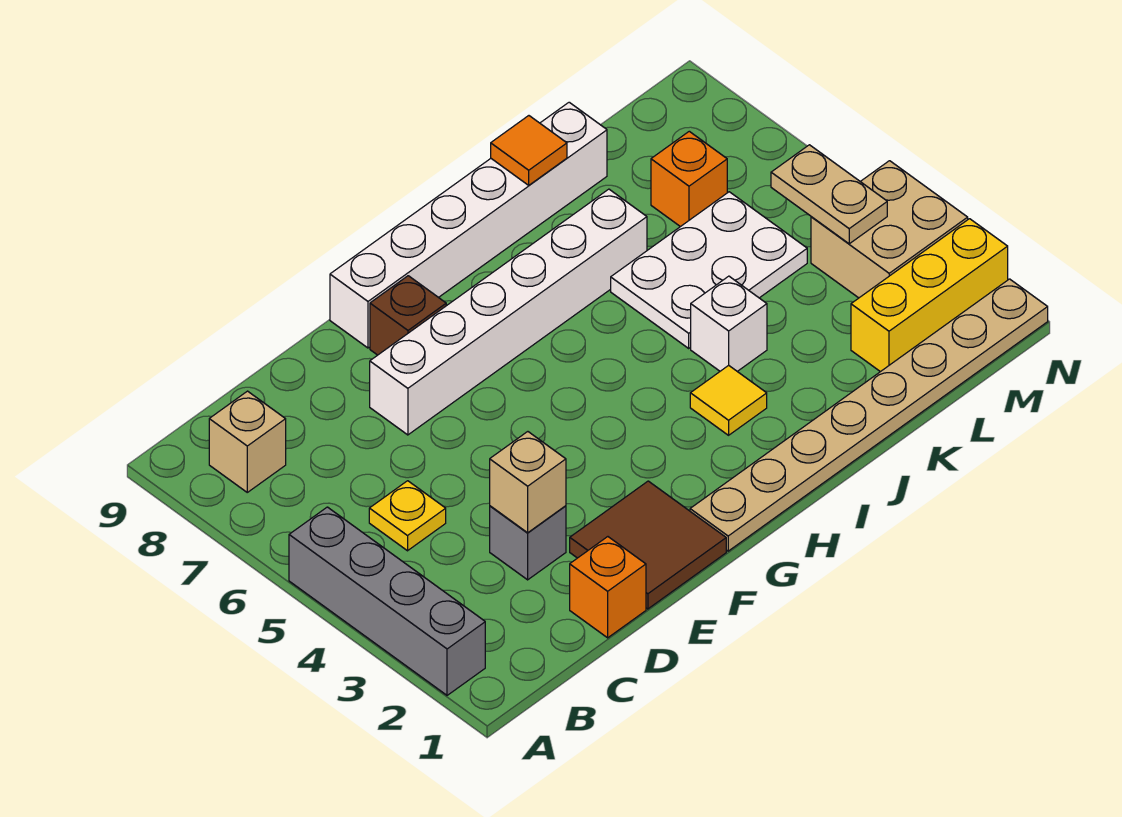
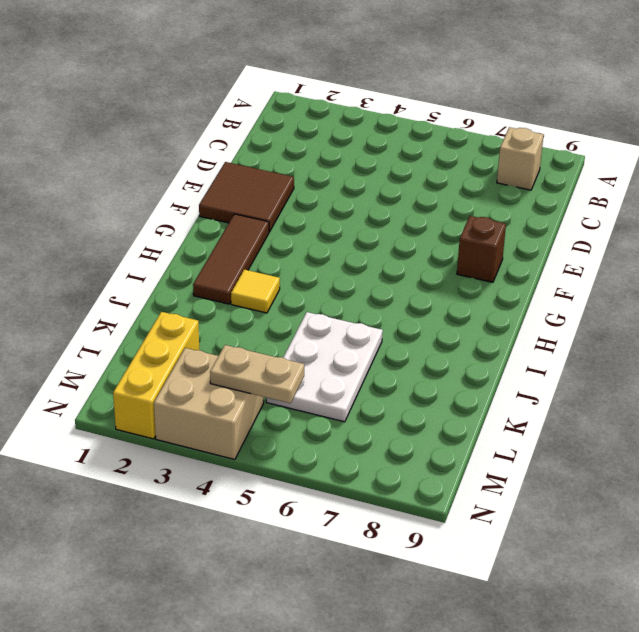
brown 1x3 tile [193,214,269,304] -> none
none -> grey 1x4 brick [289,507,485,695]
none -> yellow 1x1 plate [369,481,446,551]
none -> orange 1x1 brick [570,537,646,638]

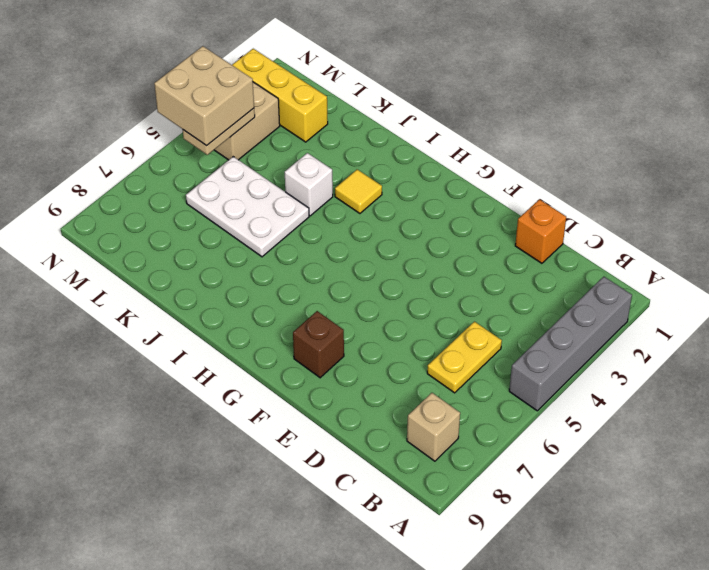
yellow 1x2 plate [427,322,502,393] -> yellow 1x1 plate [369,481,446,551]
tan 2x2 brick [154,46,254,146] -> none
none -> grey 1x1 brick [490,506,566,580]
none -> brown 2x2 tile [570,481,726,609]
none -> white 1x6 brick [370,189,647,435]

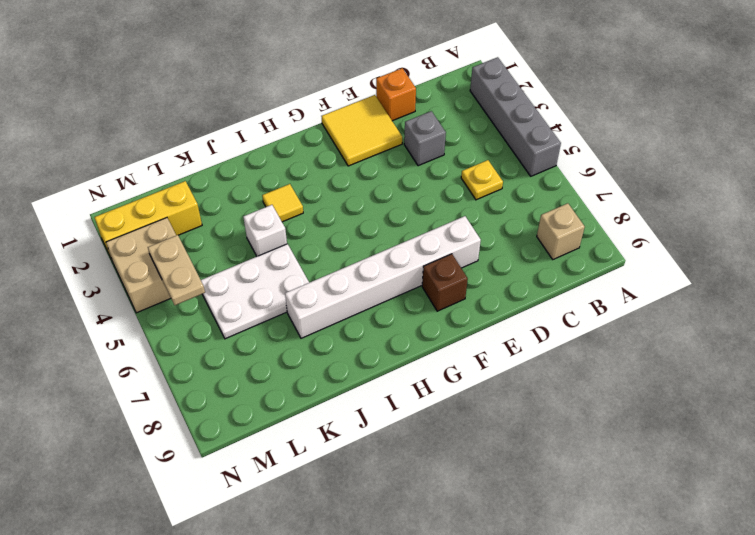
yellow 2x2 tile [321,95,402,166] -> brown 2x2 tile [570,481,726,609]
none -> white 1x6 brick [330,102,607,348]
none -> tan 1x8 plate [690,279,1048,551]
none -> orange 1x1 brick [651,131,727,227]

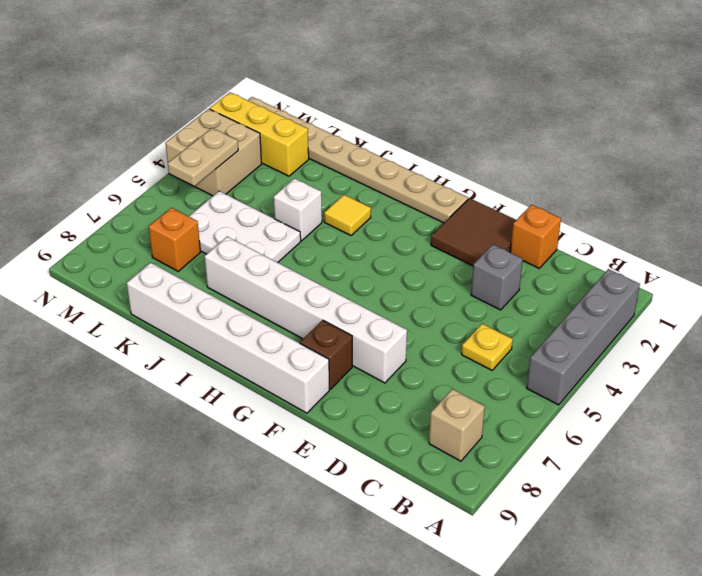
none -> tan 1x1 brick [490,432,566,533]
none -> orange 1x1 tile [491,116,567,185]

